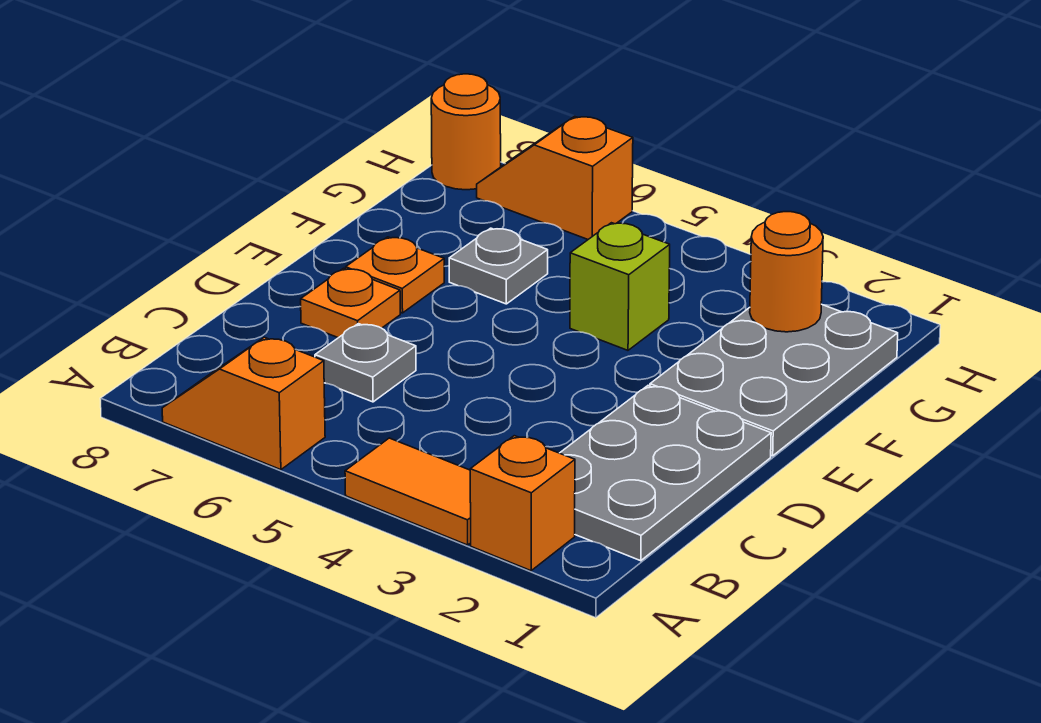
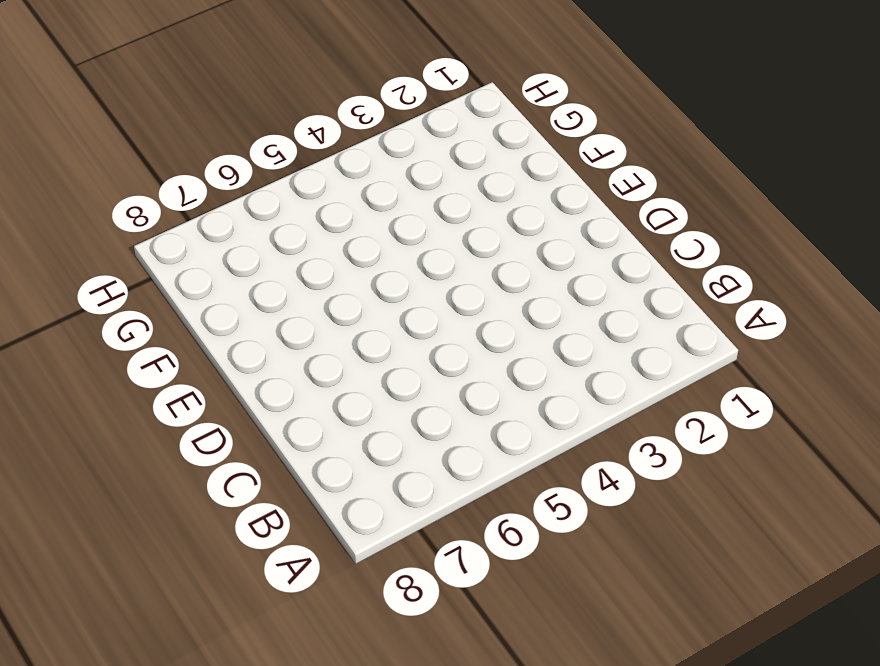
none -> orange 1x1 brick [470,436,575,571]
none -> orange 1x2 tile [345,438,471,545]
none -> orange 1x2 slope [162,337,325,470]

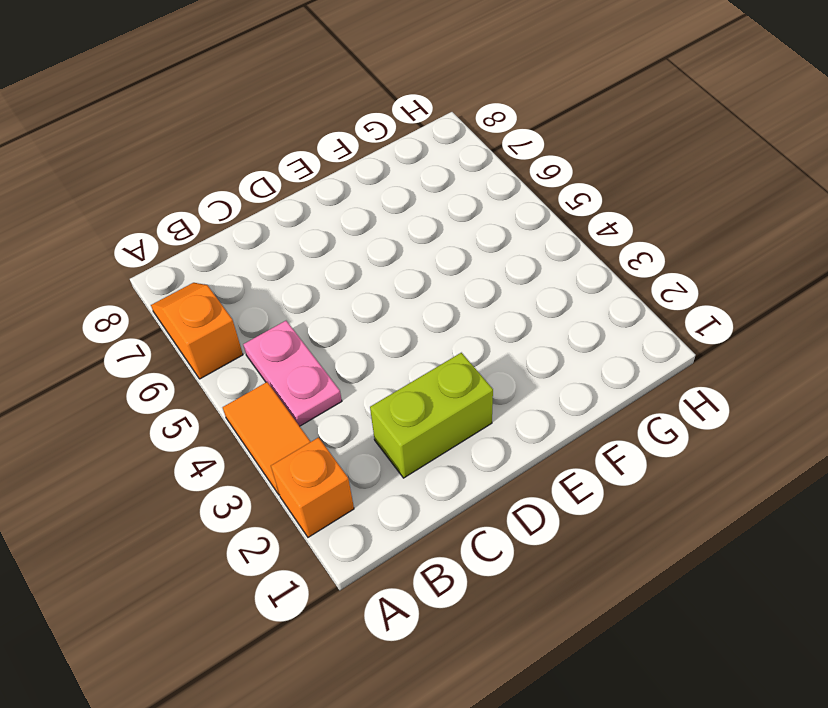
pink 1x2 plate [243,321,342,426] -> none
lime 1x2 brick [370,353,493,478] -> grey 2x3 plate [560,386,771,561]
none -> grey 1x1 plate [315,324,416,402]
none -> orange 1x1 plate [301,268,400,338]
none -> grey 2x3 plate [650,304,898,456]

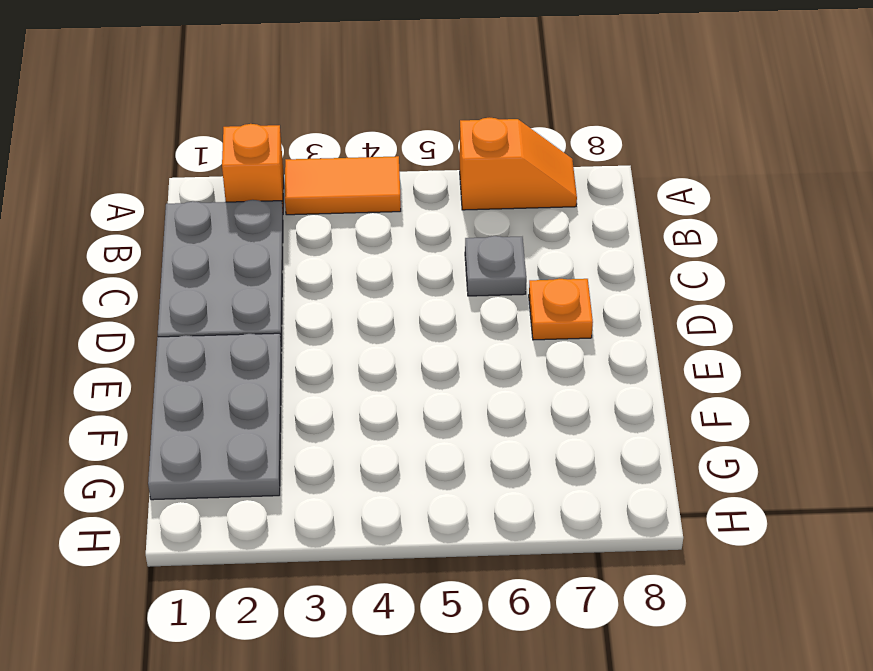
none -> orange 1x1 plate [346,237,444,313]
none -> lime 1x1 brick [570,223,670,350]
none -> grey 1x1 plate [449,228,548,304]

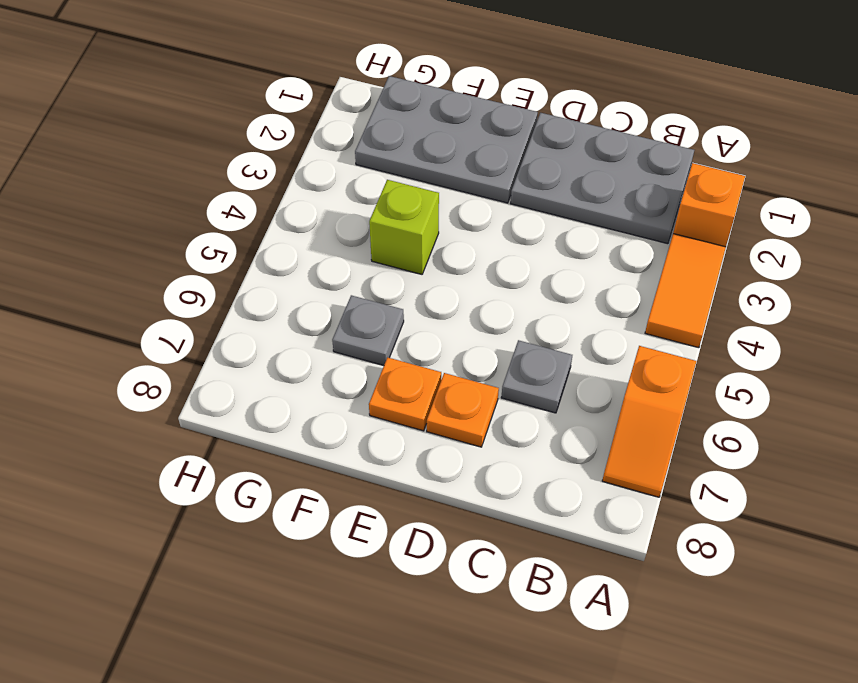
none -> orange 1x2 slope [477,116,633,239]
none -> orange 1x1 round brick [431,74,501,190]
none -> orange 1x1 round brick [750,212,823,332]

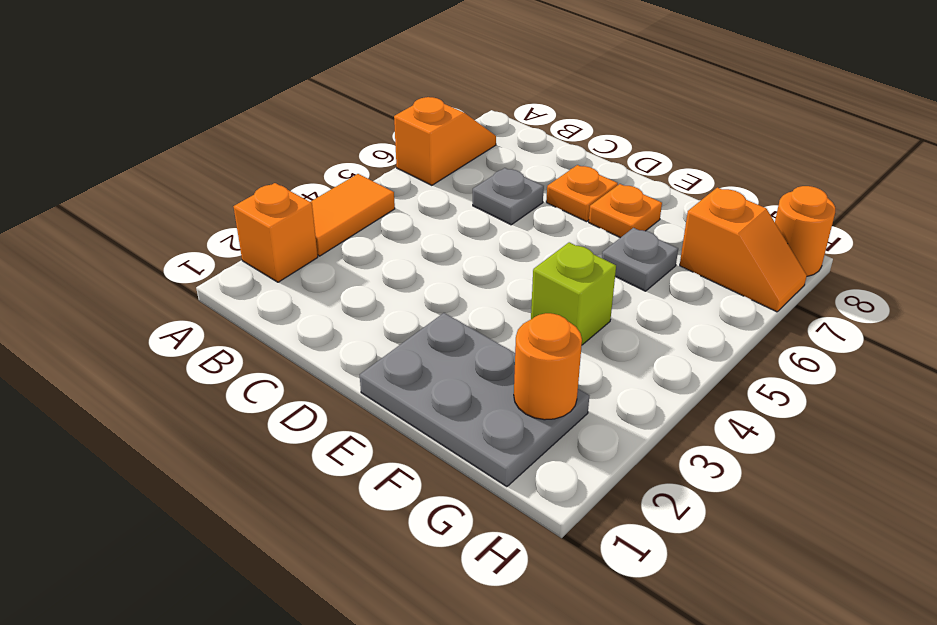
orange 1x2 slope [680,188,807,312] -> orange 1x2 slope turned to [477,116,633,239]
none -> grey 2x3 plate [560,386,771,561]

